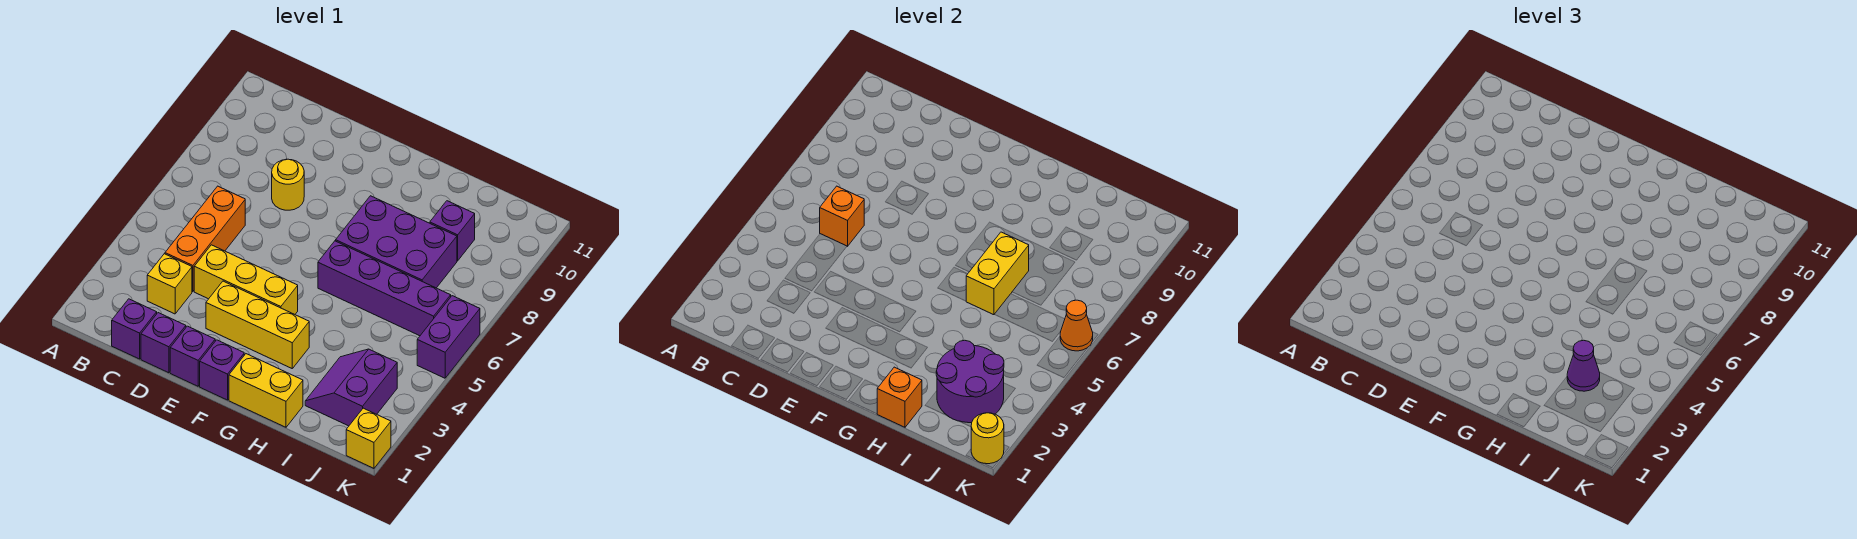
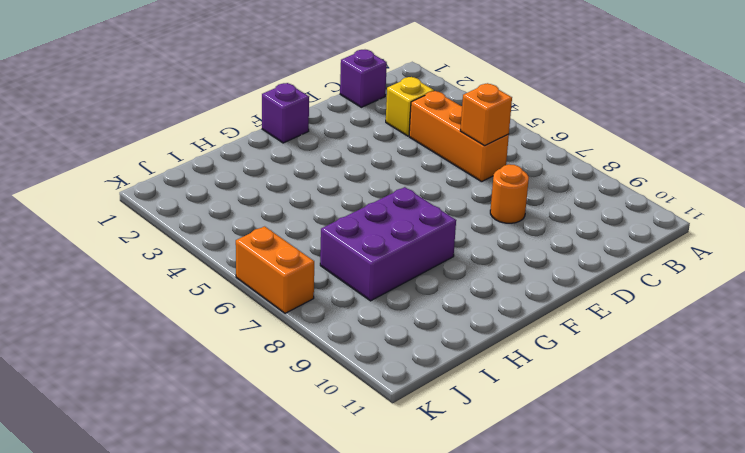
orange 1x1 round brick [490,164,529,223] -> yellow 1x1 round brick [272,159,304,210]
orange 1x2 brick [236,226,314,313] -> purple 1x2 brick [417,296,480,378]
none -> purple 1x1 brick [141,313,186,373]
none -> yellow 1x3 brick [194,245,298,314]
none -> purple 1x1 brick [170,326,215,386]

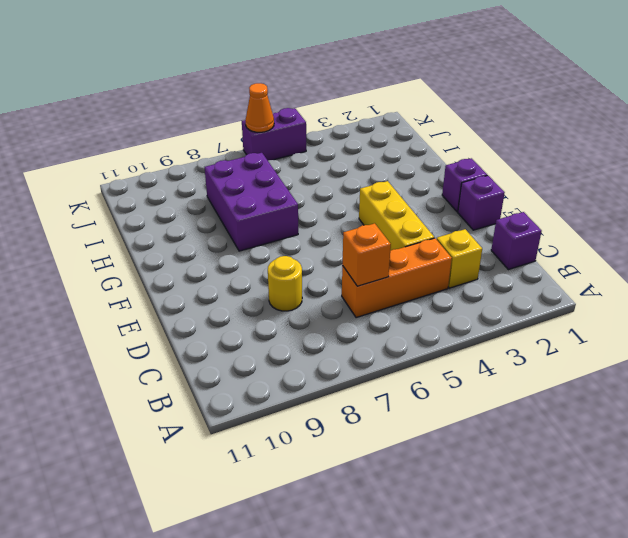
none -> purple 1x1 brick [141,313,186,373]
none -> yellow 1x3 brick [206,281,309,368]
none -> yellow 1x2 brick [229,354,303,427]

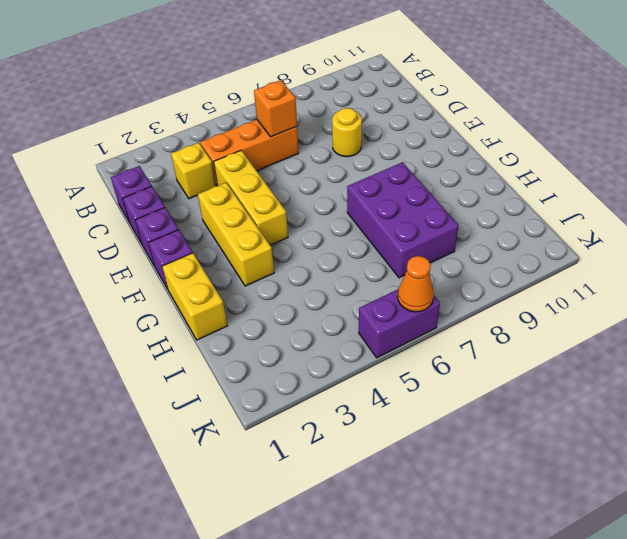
none -> purple 1x4 brick [318,241,451,336]
none -> purple 2x2 slope [305,349,397,426]
none -> purple 1x1 brick [430,201,475,261]

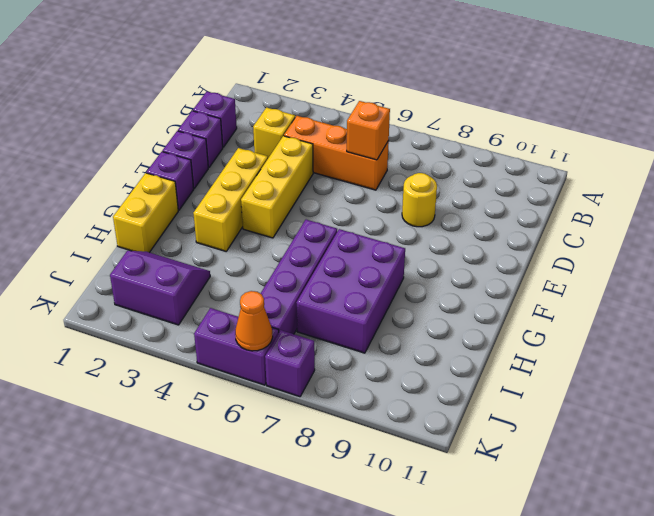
purple 1x1 brick [265,330,315,397] -> purple 1x1 brick moved to [430,201,475,261]
none -> yellow 1x1 brick [346,408,391,468]
none -> orange 1x1 brick [877,367,922,427]
none -> yellow 1x2 brick [966,232,1029,315]

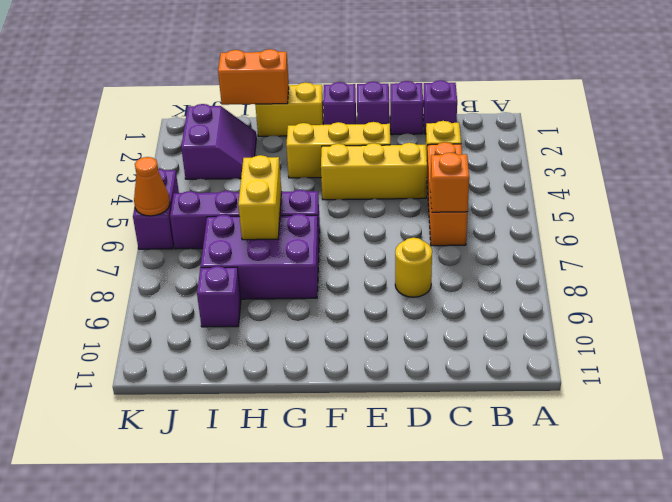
orange 1x2 brick [218,49,289,105] -> orange 1x1 brick [877,367,922,427]
none -> yellow 1x1 brick [346,408,391,468]
none -> purple 2x2 round brick [936,340,1004,423]
none -> yellow 1x1 round brick [971,413,1004,464]

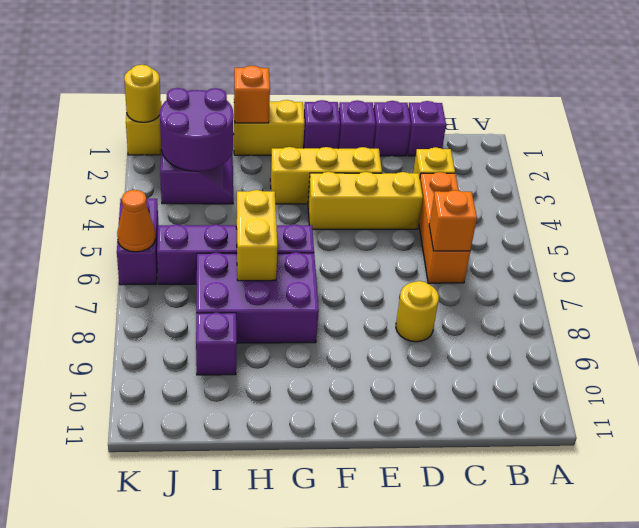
none -> purple 1x1 cone [1567,340,1600,391]

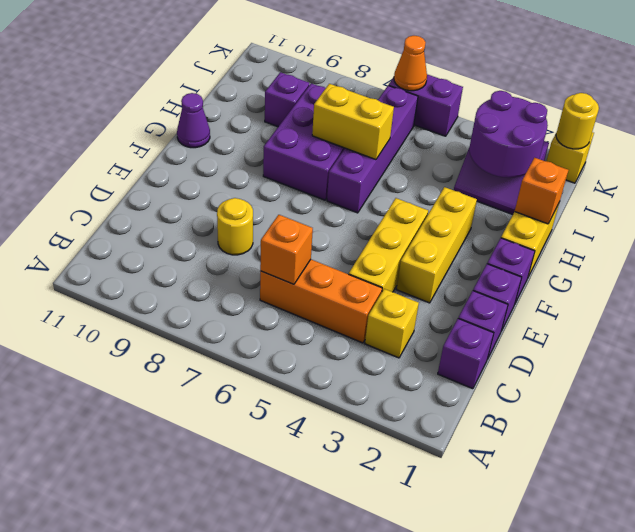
purple 1x1 cone [177,93,210,148] -> purple 1x1 cone moved to [1567,340,1600,391]

